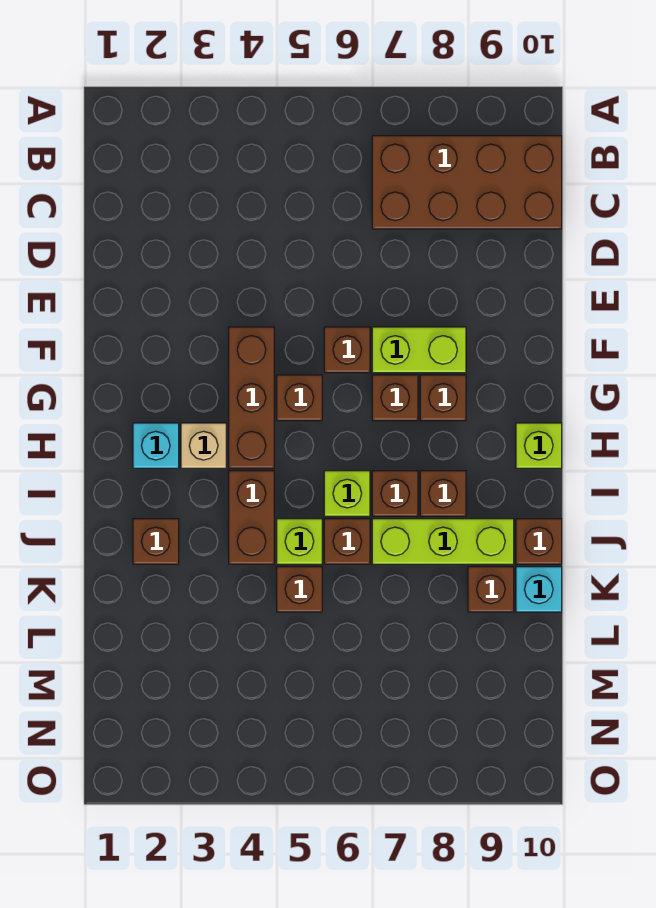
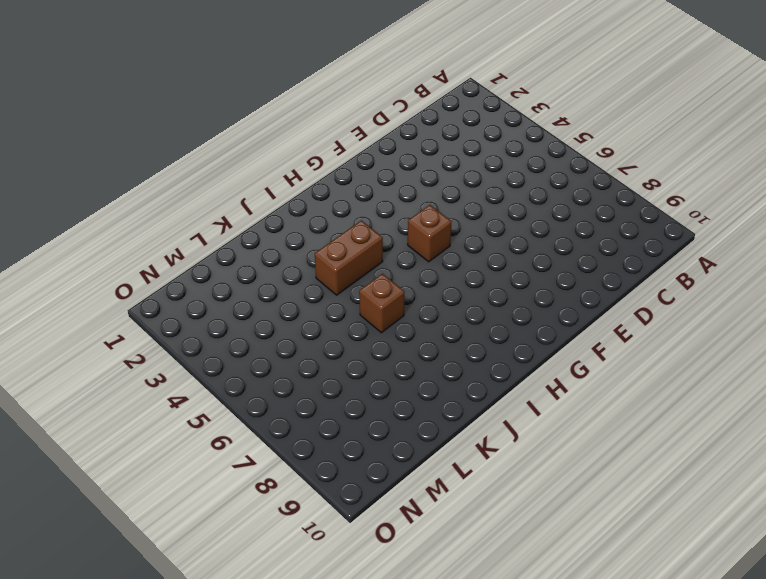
none -> brown 2x4 brick [372,136,562,229]
none -> brown 1x3 brick [229,327,274,468]
none -> brown 1x1 brick [324,327,370,373]

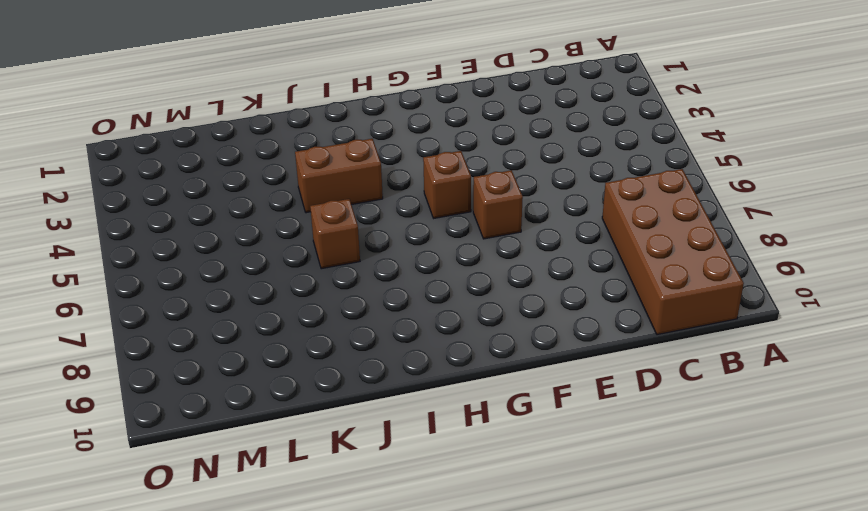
none -> brown 1x3 brick [229,327,274,468]
none -> lime 1x2 brick [372,327,466,373]
none -> brown 1x1 brick [372,375,418,421]

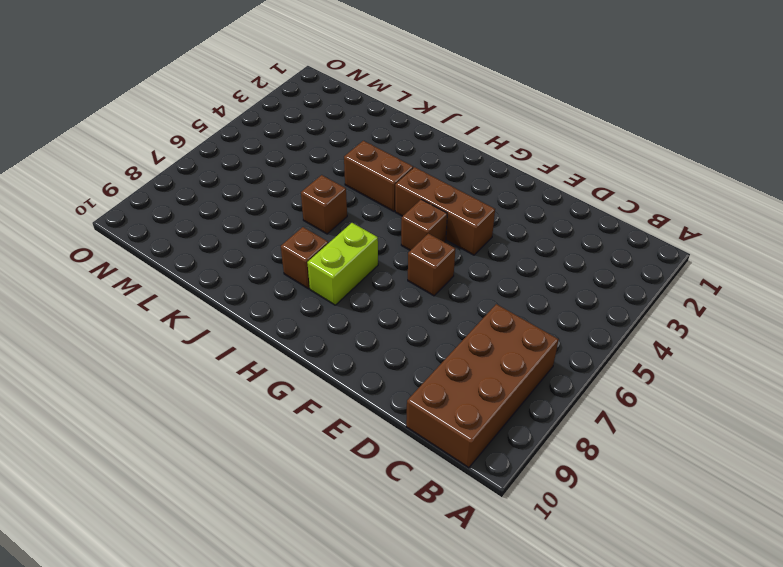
lime 1x2 brick [307,223,378,305] -> lime 1x2 brick moved to [372,327,466,373]
none -> brown 1x1 brick [372,375,418,421]
none -> brown 1x1 brick [420,375,466,421]
none -> cyan 1x1 brick [133,423,179,468]

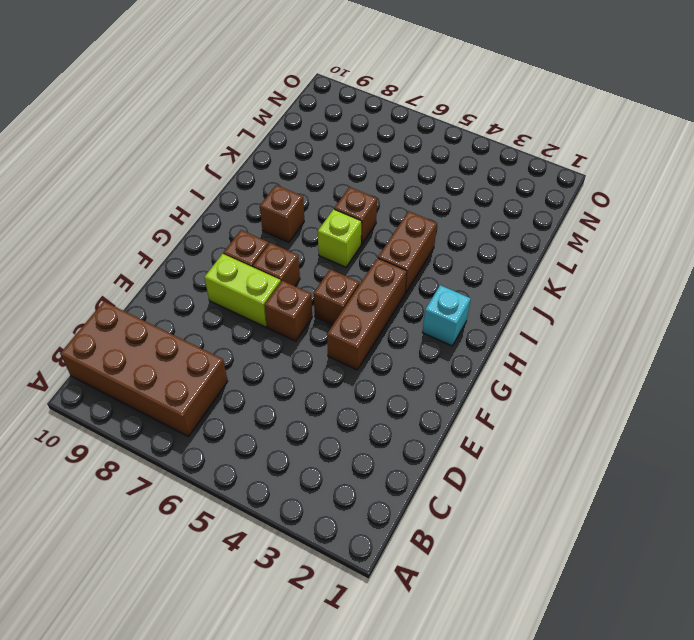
none -> tan 1x1 brick [181,423,226,468]
none -> lime 1x1 brick [516,423,562,468]
none -> brown 1x1 brick [372,471,418,516]

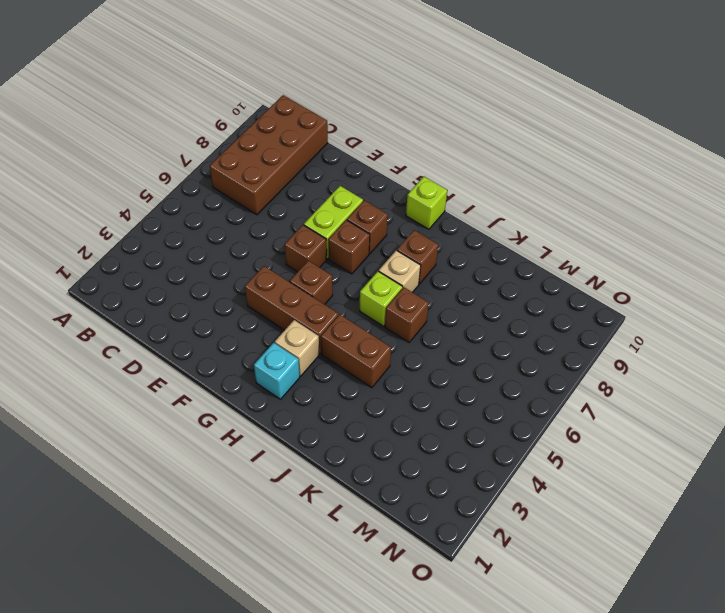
tan 1x1 brick [379,250,421,292] -> brown 1x1 brick [372,471,418,516]
none -> brown 1x1 brick [133,519,179,564]
none -> lime 1x1 brick [277,519,322,564]
none -> lime 1x3 brick [372,519,514,564]

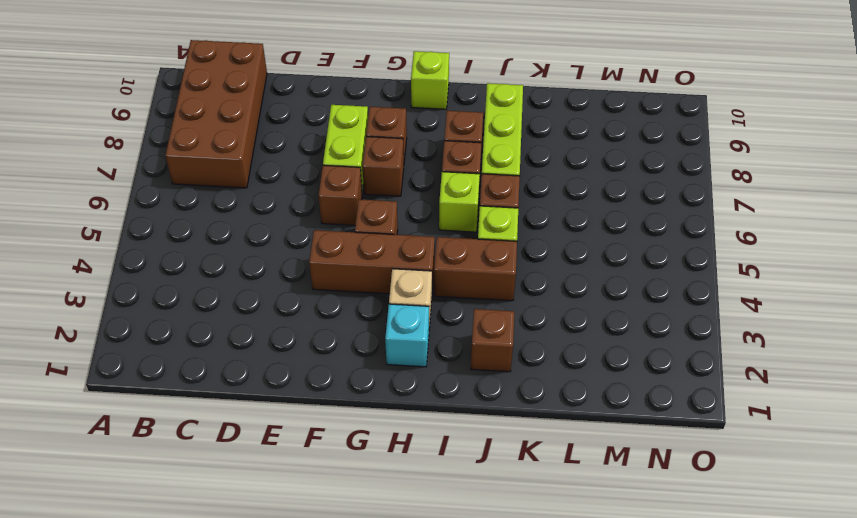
none -> brown 1x1 brick [516,519,562,564]
none -> brown 1x1 brick [277,567,322,612]
none -> brown 1x1 brick [468,567,514,612]

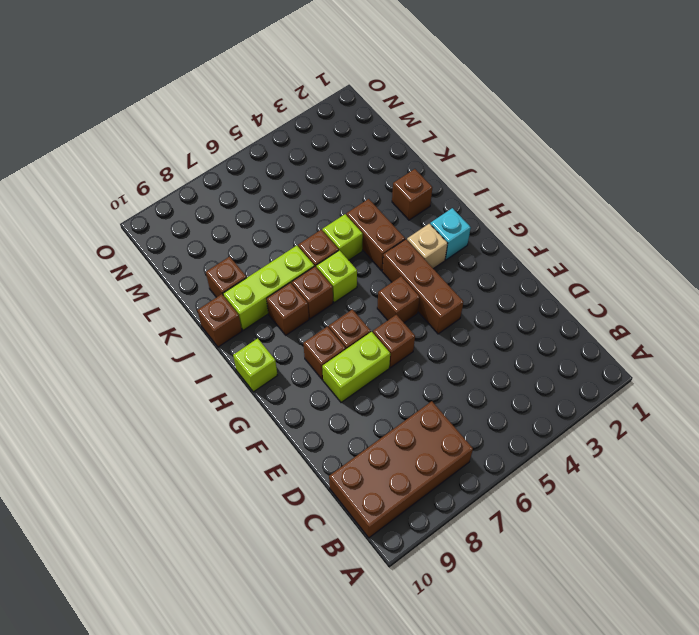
none -> brown 1x1 brick [277,567,322,612]
none -> cyan 1x1 brick [516,567,562,612]

